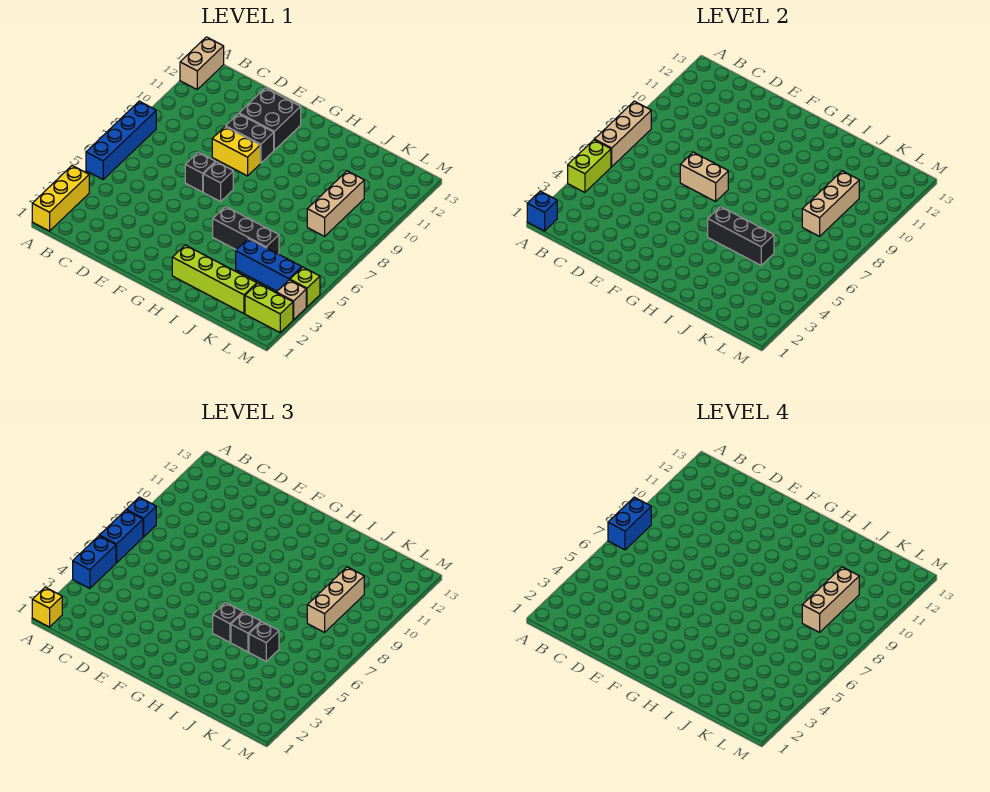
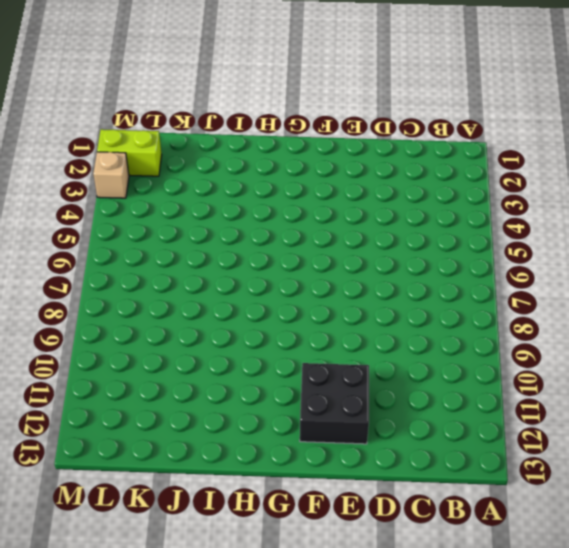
none -> yellow 1x3 brick [32,166,89,231]
none -> blue 1x4 brick [86,101,156,179]
none -> tan 1x2 brick [180,37,224,89]
none -> black 1x1 brick [185,152,215,192]

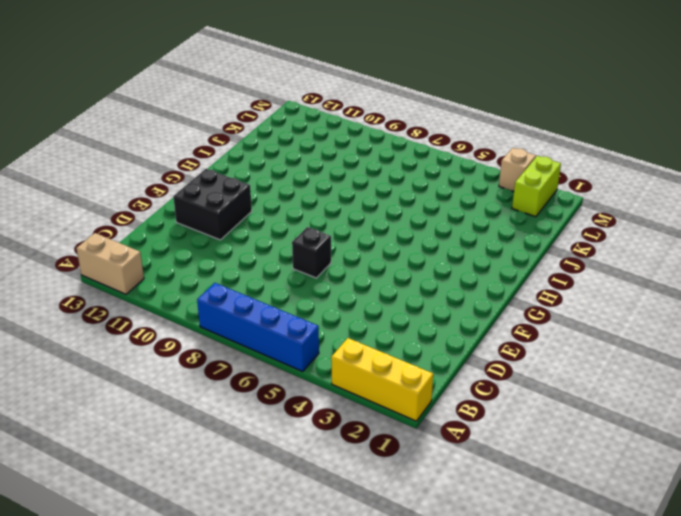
none -> yellow 1x2 brick [212,126,260,176]
none -> black 1x2 brick [226,114,274,163]
none -> black 1x1 brick [203,162,233,202]
none -> lime 1x4 brick [172,245,257,313]

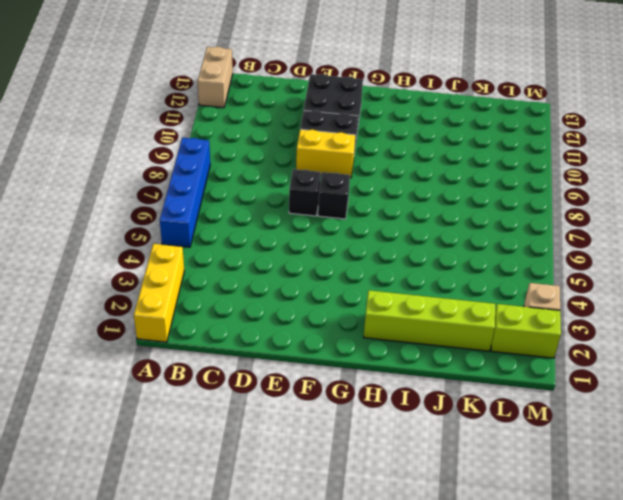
none -> black 1x3 brick [213,207,279,254]
none -> blue 1x3 brick [236,239,302,291]
none -> tan 1x3 brick [307,171,364,236]
none -> lime 1x1 brick [290,267,320,307]

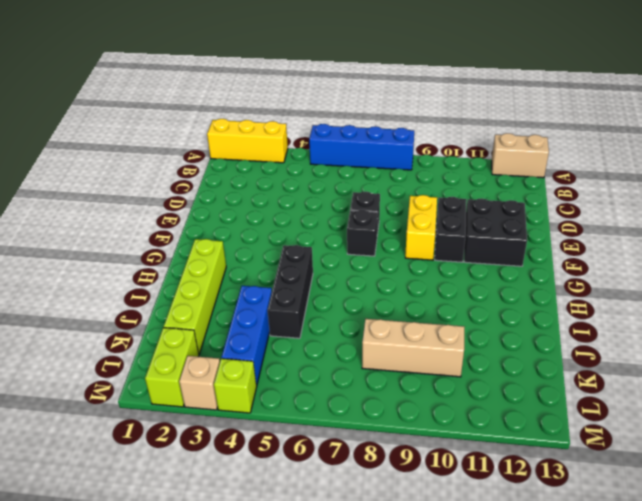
none -> blue 1x1 brick [527,191,557,231]
none -> lime 1x2 brick [568,140,611,193]
none -> tan 1x3 brick [594,101,651,167]
none -> tan 1x2 brick [680,152,728,202]

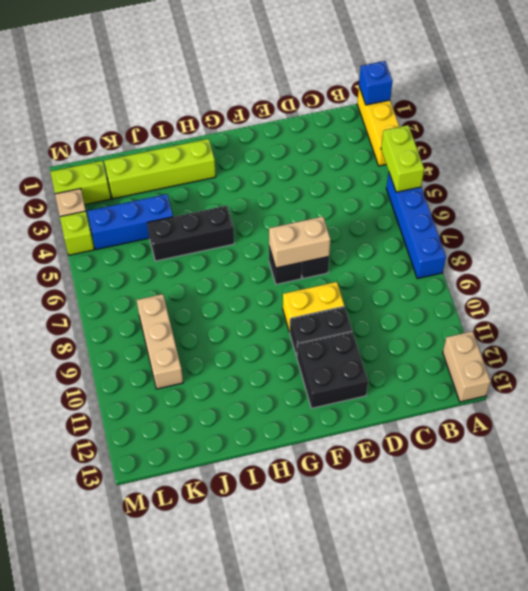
none -> tan 1x3 brick [594,101,651,167]
none -> black 1x3 brick [708,207,774,265]
none -> tan 1x3 brick [802,171,859,236]
none -> yellow 1x1 brick [32,587,62,627]

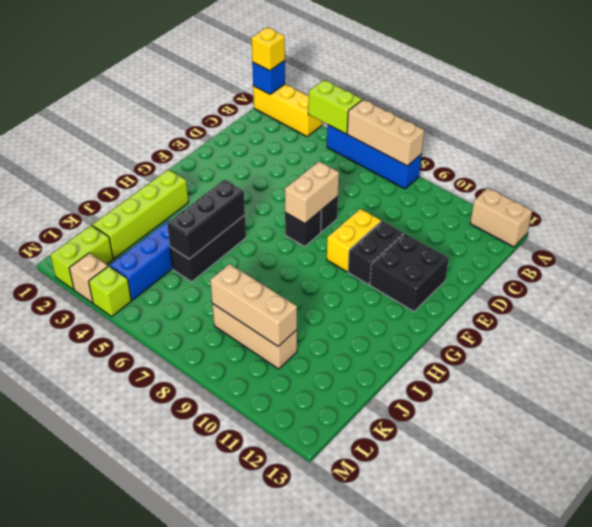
none -> blue 1x2 brick [73,536,116,589]
none -> blue 1x2 brick [99,510,143,563]
none -> blue 1x1 brick [127,497,156,537]
none -> black 1x1 brick [213,603,243,642]

